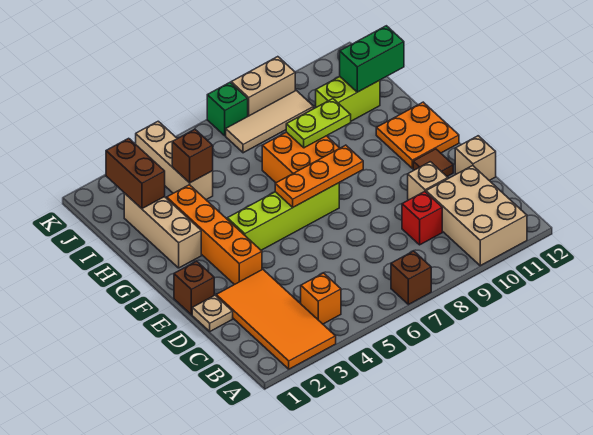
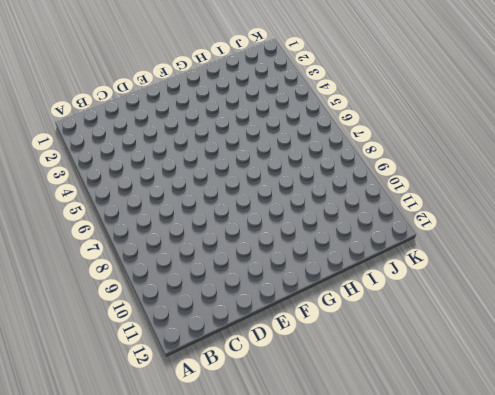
none -> orange 2x4 tile [216,269,336,369]
none -> brown 1x1 brick [391,251,431,305]
none -> tan 2x3 brick [426,166,527,266]

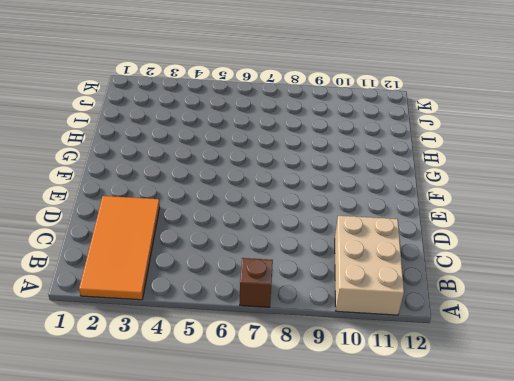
none -> orange 1x1 brick [301,273,341,324]
none -> red 1x1 brick [402,191,442,245]
none -> tan 1x1 plate [192,295,233,331]

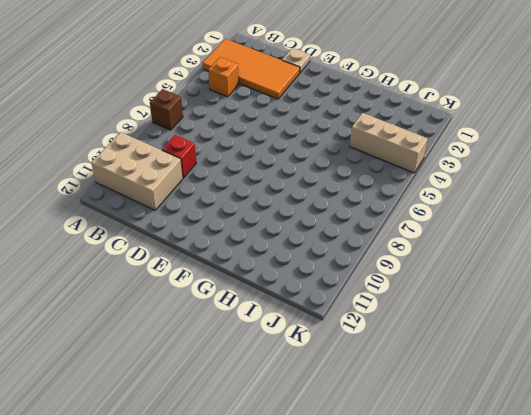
none -> tan 1x1 brick [408,162,448,200]
none -> tan 1x1 brick [455,136,496,181]
none -> brown 1x1 brick [174,261,214,315]

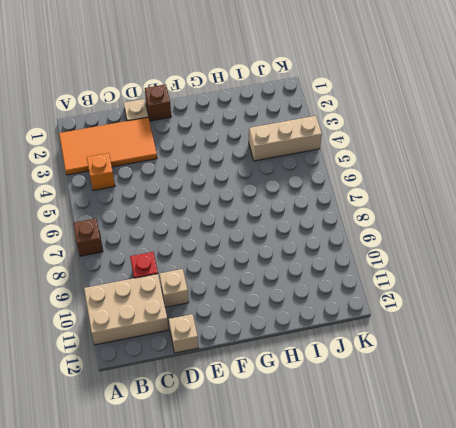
none -> orange 1x4 brick [167,185,262,285]
none -> brown 1x1 tile [413,149,453,176]
none -> lime 1x4 brick [227,183,339,250]

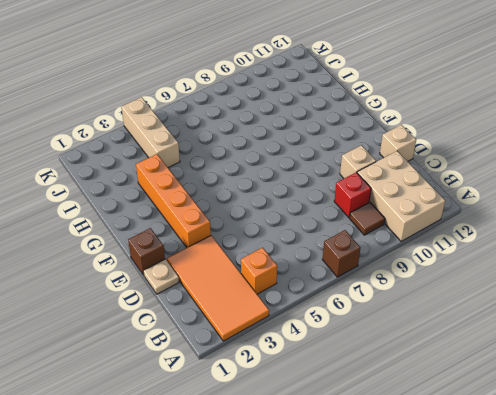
brown 1x1 tile [350,202,385,235] -> brown 1x1 tile moved to [413,149,453,176]
none -> lime 1x4 brick [227,183,339,250]
none -> orange 2x2 plate [376,102,459,168]
none -> tan 1x3 brick [124,193,201,268]

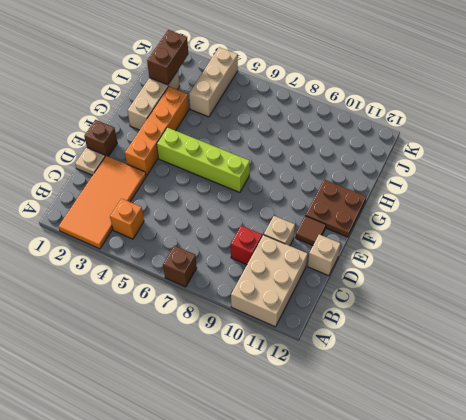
brown 2x2 plate [305,180,366,237] -> orange 2x2 plate [376,102,459,168]
none -> orange 2x2 brick [262,132,340,183]
none -> lime 1x2 brick [316,77,380,121]
none -> tan 1x3 tile [226,91,314,153]

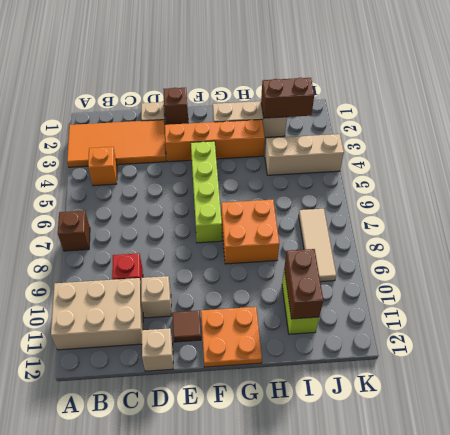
brown 1x2 brick [284,249,323,319] -> green 1x2 brick [340,26,404,92]
none -> green 1x1 brick [207,83,248,136]
none -> tan 1x2 brick [231,57,295,116]
none -> orange 1x3 plate [275,145,363,207]

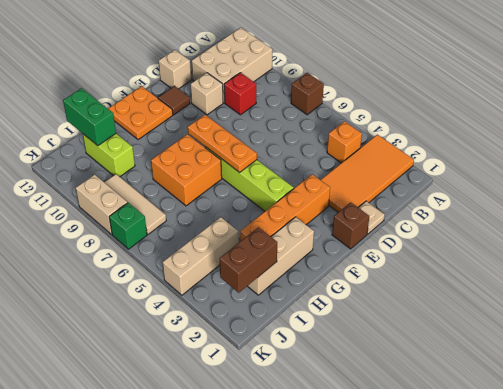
none -> lime 1x2 plate [286,99,351,148]
none -> brown 1x1 brick [172,129,213,183]

